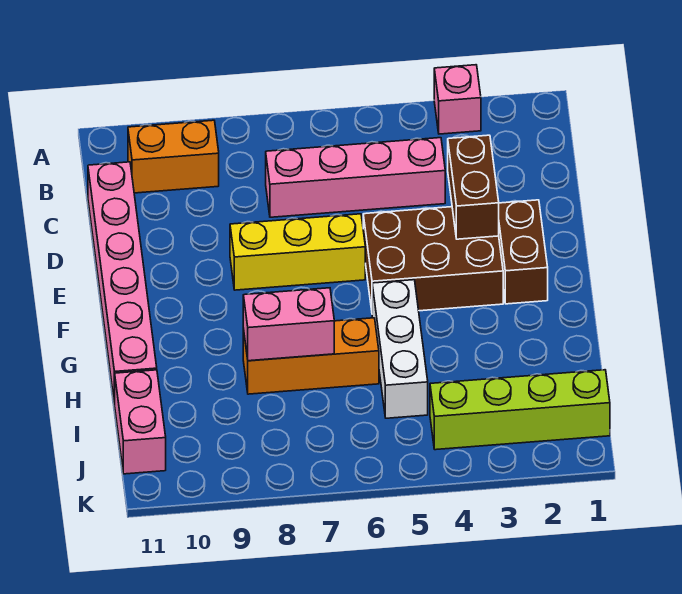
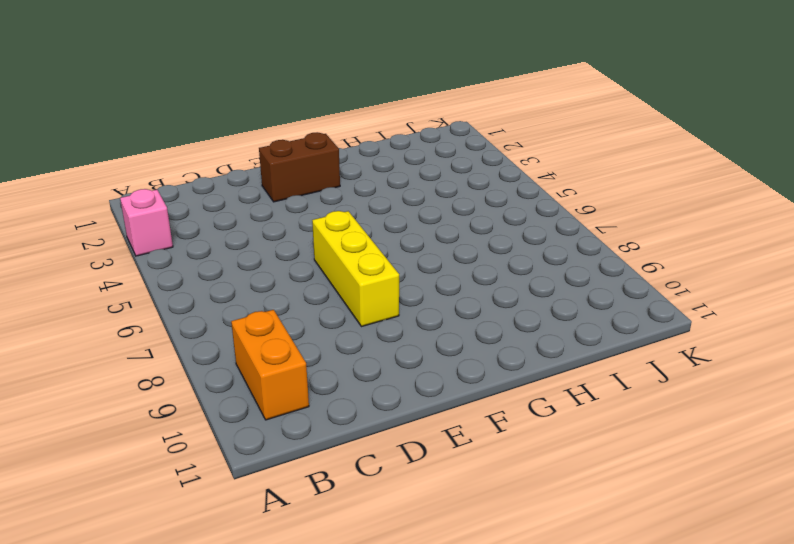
none -> pink 1x4 brick [266,138,445,217]
none -> pink 1x6 brick [88,162,157,404]
none -> brown 2x3 brick [363,207,503,311]

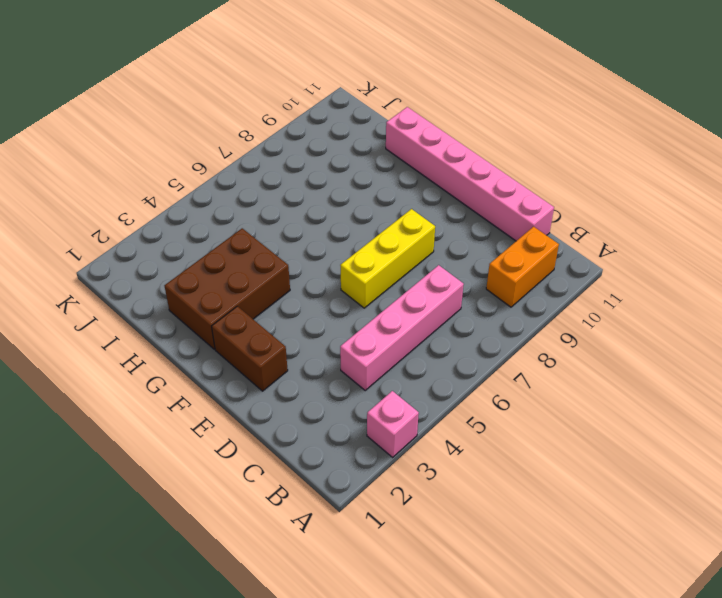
brown 2x3 brick [164,228,290,349] -> brown 2x3 brick moved to [363,207,503,311]
none -> white 1x3 brick [372,280,428,418]
none -> orange 1x3 brick [243,318,379,394]
none -> pink 1x2 brick [115,370,166,474]

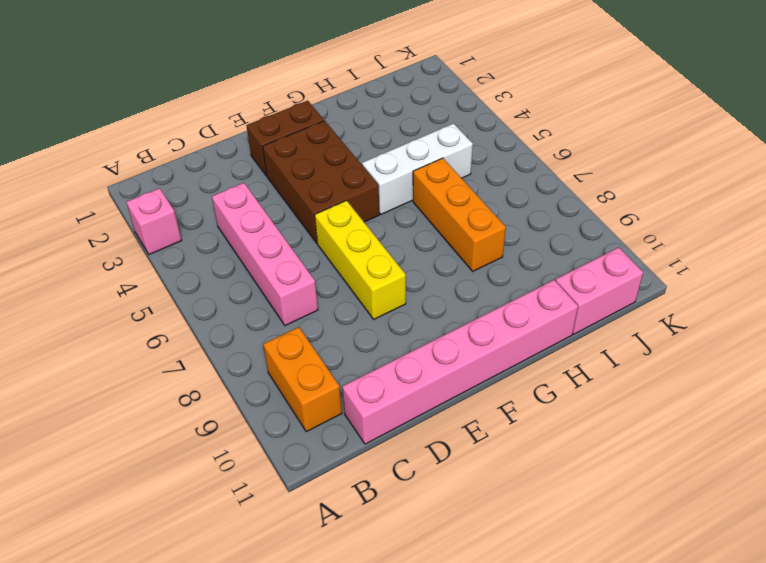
none -> lime 1x4 brick [430,370,610,450]
none -> brown 1x2 brick [448,135,499,239]
none -> pink 1x2 brick [243,288,334,361]

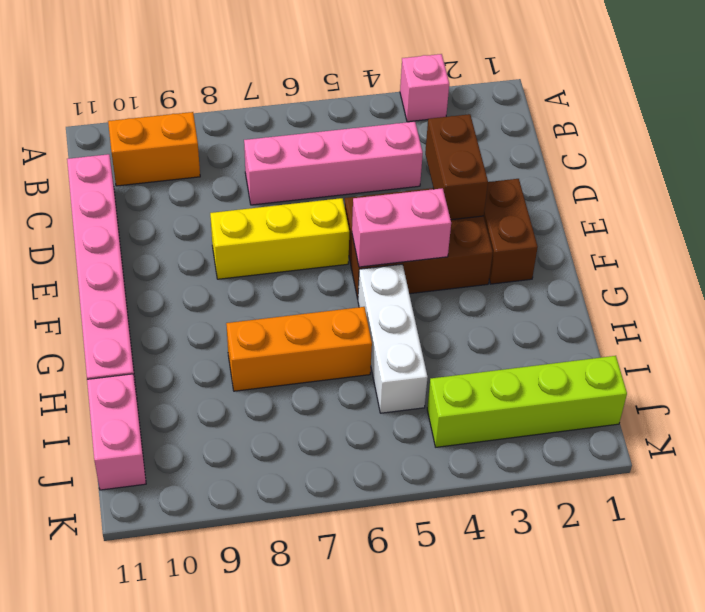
pink 1x2 brick [352,188,451,267] -> pink 1x2 brick moved to [243,288,334,361]

